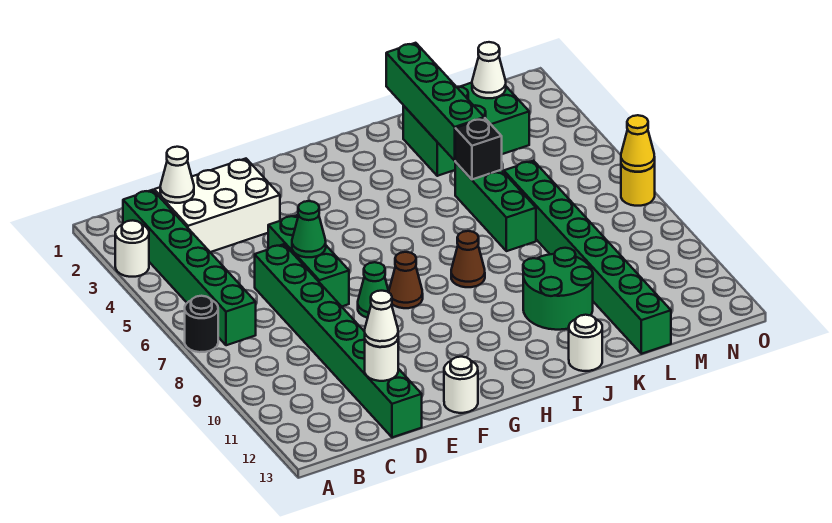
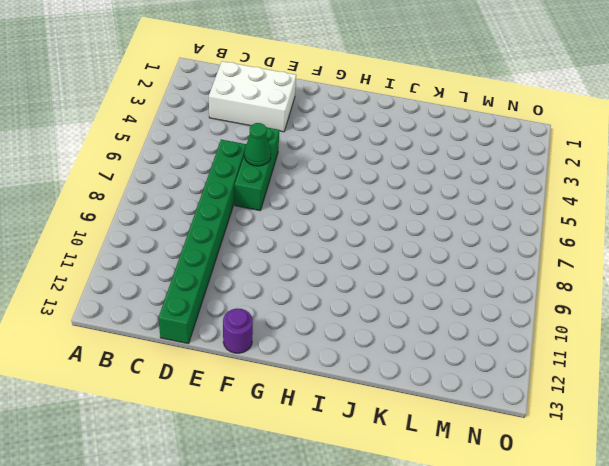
purple 1x1 round brick [223,309,253,353] -> white 1x1 round brick [444,357,478,413]
none -> white 1x1 round brick [115,220,149,277]
none -> black 1x1 round brick [185,296,218,352]
none -> green 1x6 brick [123,190,256,345]

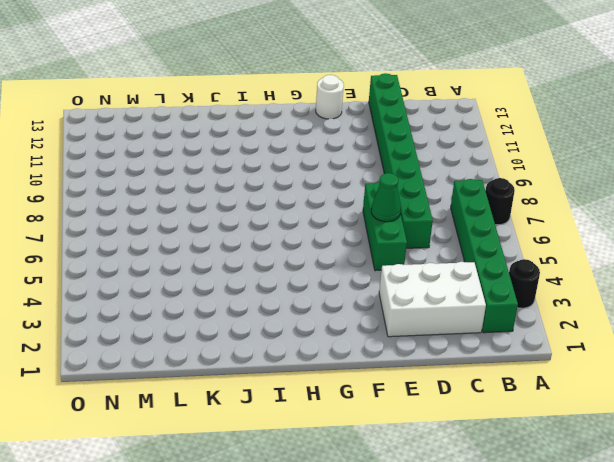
black 1x1 round brick [509,259,540,308] -> white 1x1 round brick [115,220,149,277]
none -> green 1x1 cone [358,262,389,318]
none -> brown 1x1 cone [389,252,423,308]
none -> brown 1x1 cone [451,231,485,287]

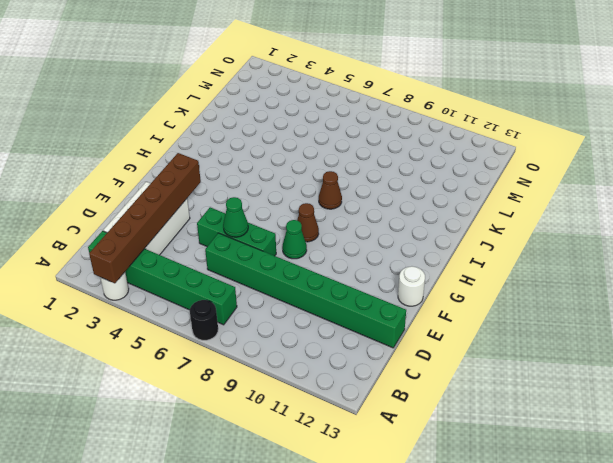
brown 1x6 brick [89,153,201,283] -> none
none -> green 2x2 round brick [523,248,593,330]
none -> white 1x1 round brick [569,315,602,371]
none -> green 2x3 brick [403,83,529,176]

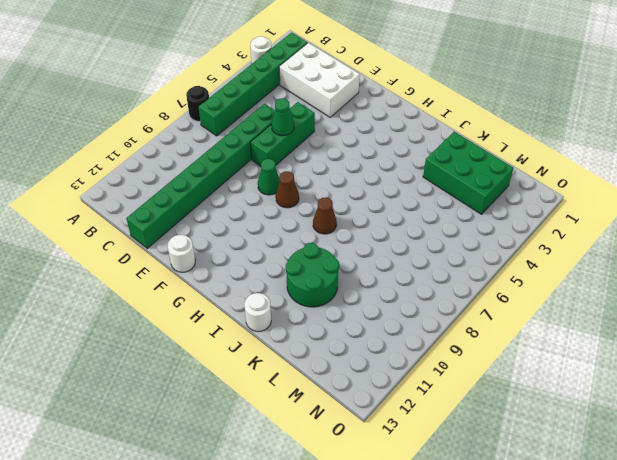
none -> green 1x3 brick [455,162,536,251]
none -> green 1x8 brick [504,161,671,354]
none -> yellow 1x1 round brick [621,164,655,206]

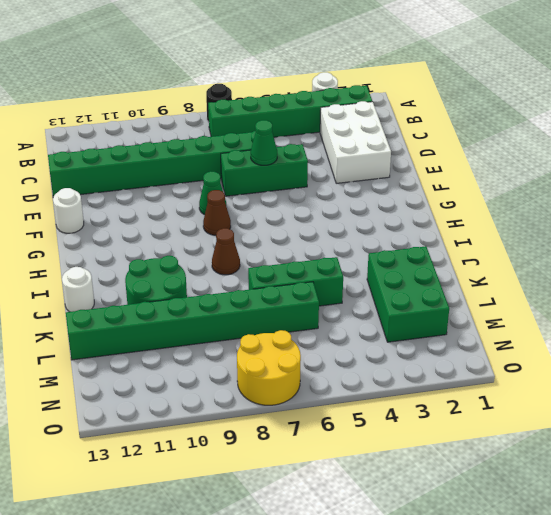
yellow 2x2 round brick [237,330,301,405] -> yellow 1x1 round brick [621,164,655,206]
none -> white 1x1 cone [160,147,194,203]
none -> white 1x1 round brick [365,339,398,381]
none -> green 1x4 brick [386,43,484,160]

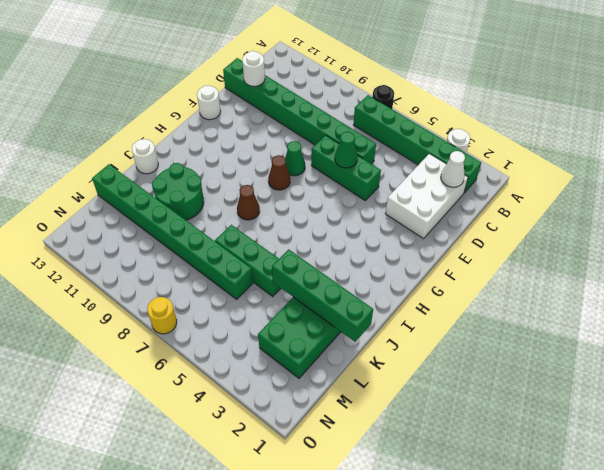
none -> black 1x1 brick [455,118,502,179]
none -> white 1x1 cone [472,42,506,98]
none -> yellow 1x1 cone [621,115,655,172]

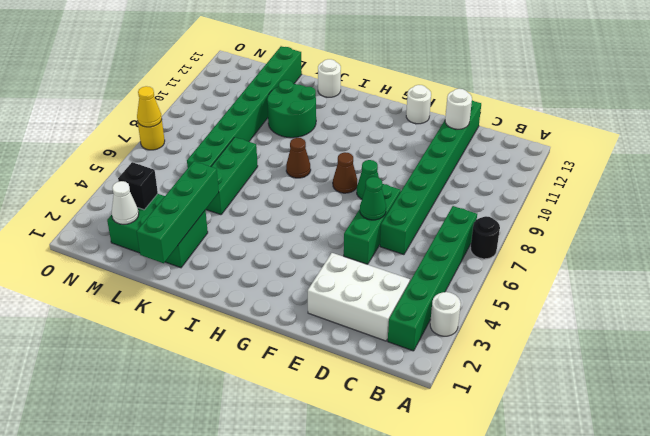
black 1x1 brick [118,162,158,210] -> black 1x1 brick moved to [455,118,502,179]
none -> white 1x1 cone [160,147,194,203]
none -> white 1x1 cone [365,291,398,347]

